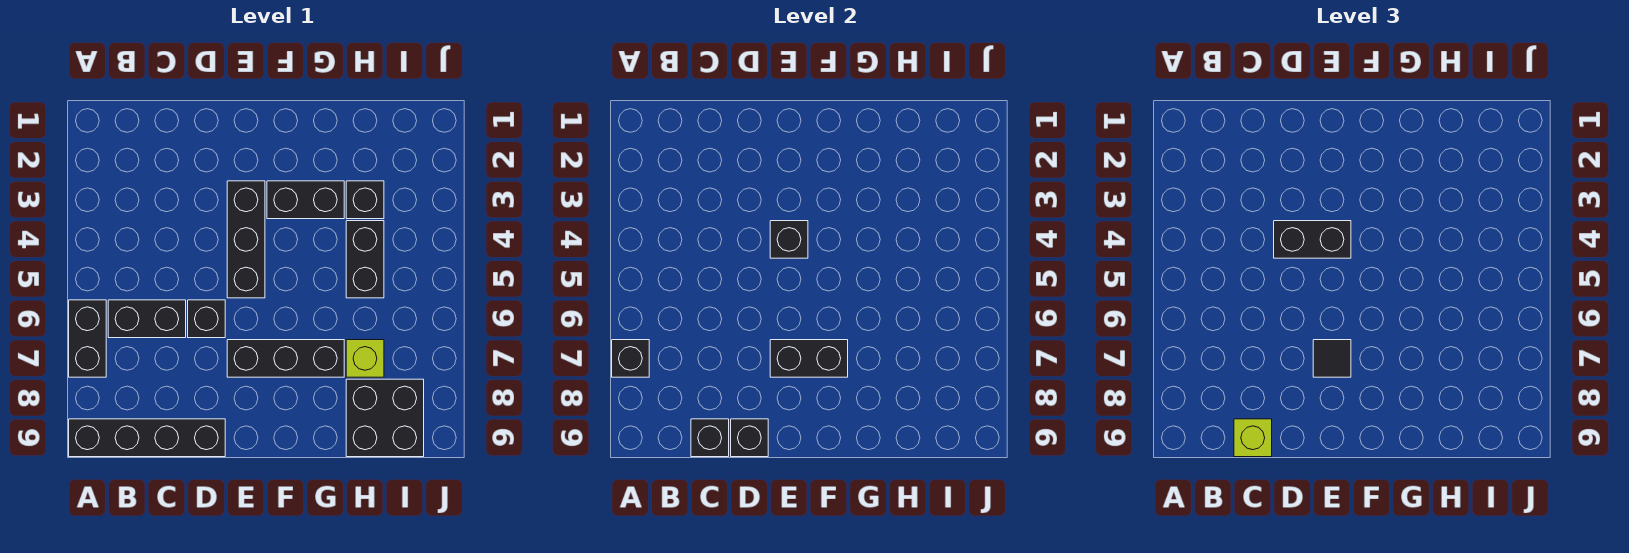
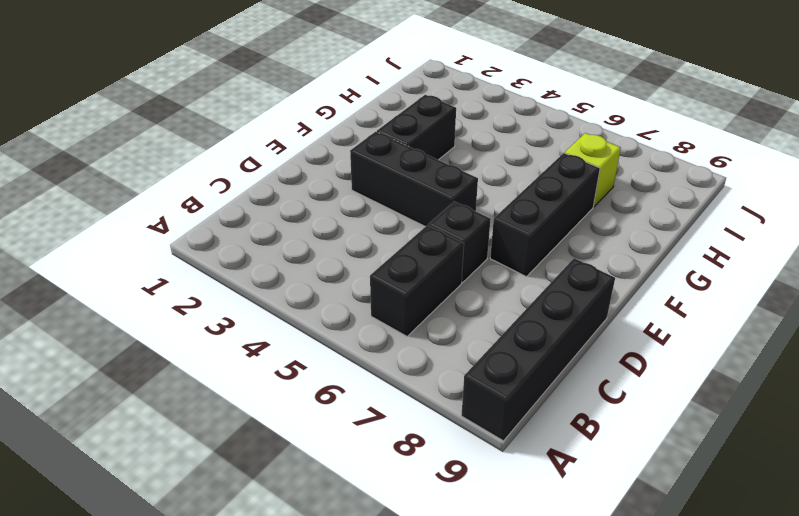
none -> black 1x2 brick [69,300,106,377]
none -> black 1x1 brick [346,181,384,219]
none -> black 1x2 brick [346,221,384,298]

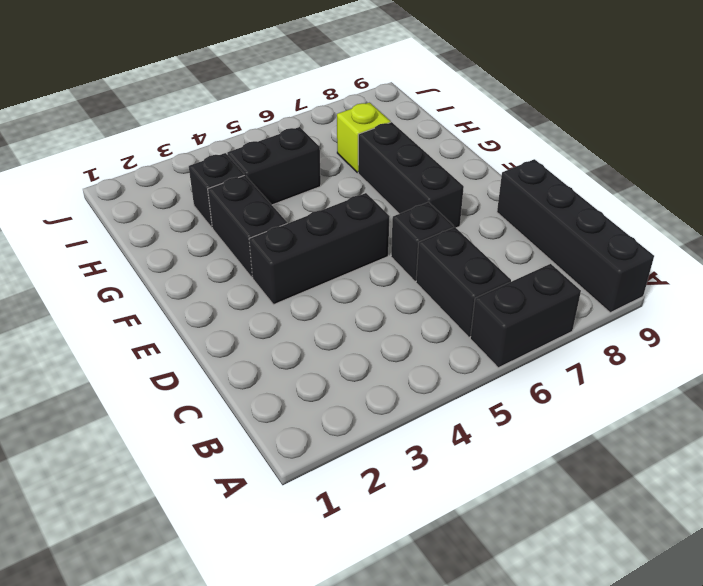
none -> black 2x2 brick [346,379,424,457]
none -> black 1x1 brick [612,340,649,377]
none -> black 1x1 brick [691,419,729,457]

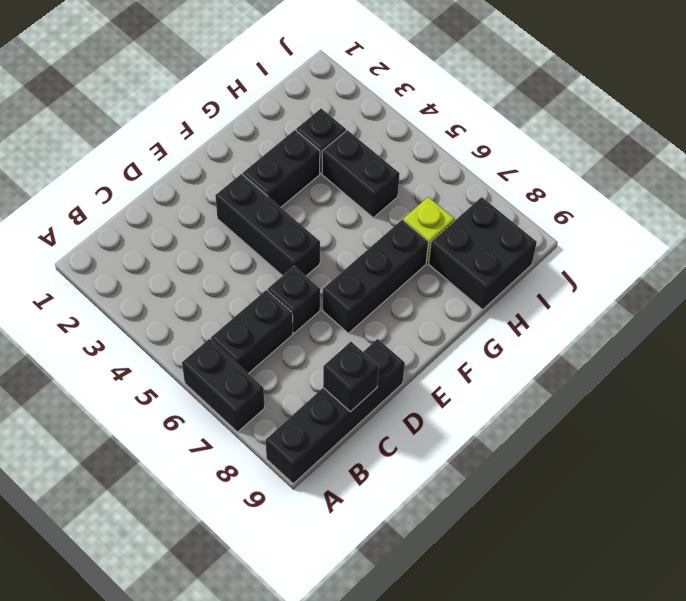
none -> black 1x1 brick [612,340,649,377]
none -> black 1x1 brick [731,419,768,457]
none -> black 1x1 brick [770,221,808,258]

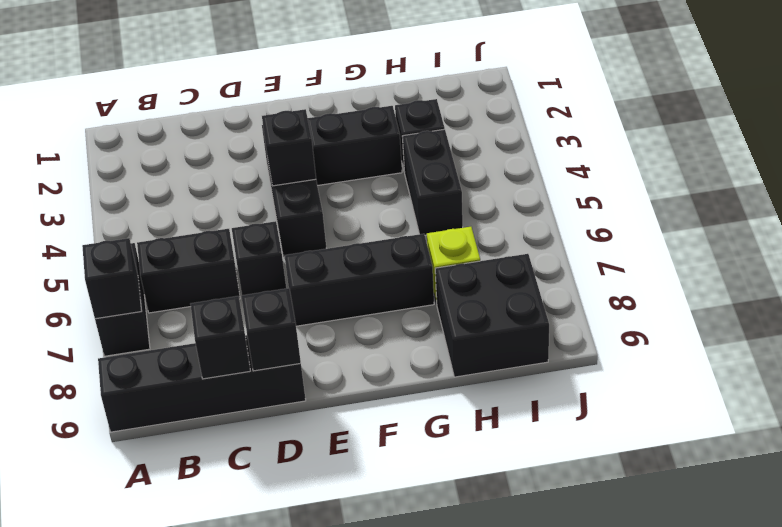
none -> black 1x2 brick [770,340,848,377]
none -> lime 1x1 brick [1234,419,1272,457]
none -> black 1x2 brick [1274,221,1351,258]

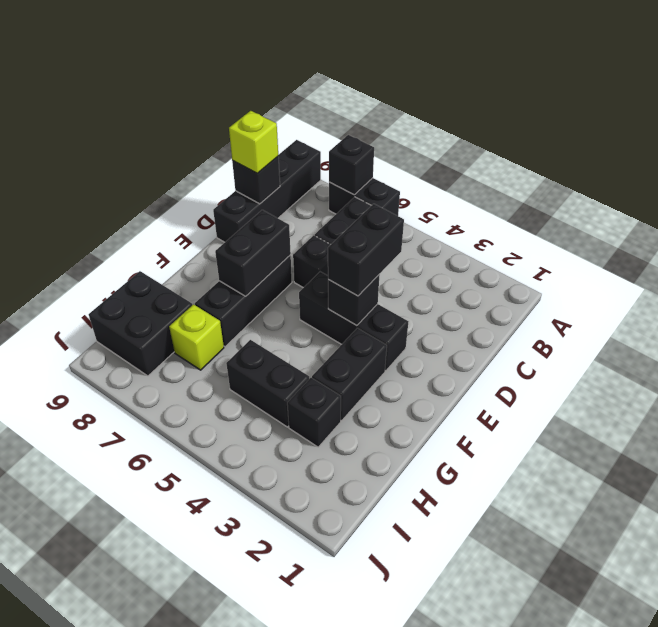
none -> black 1x1 brick [731,419,768,457]
none -> black 1x1 tile [1313,340,1351,377]

